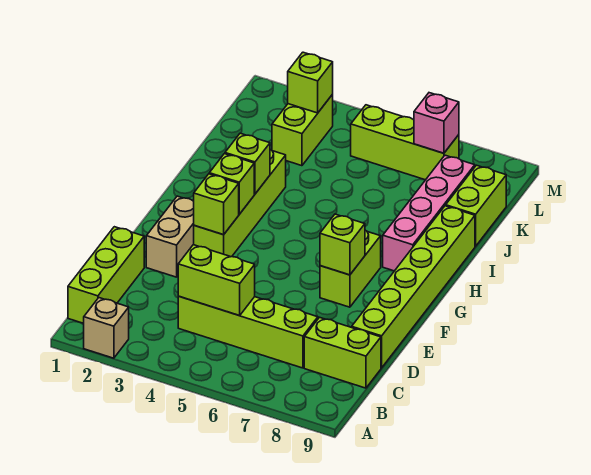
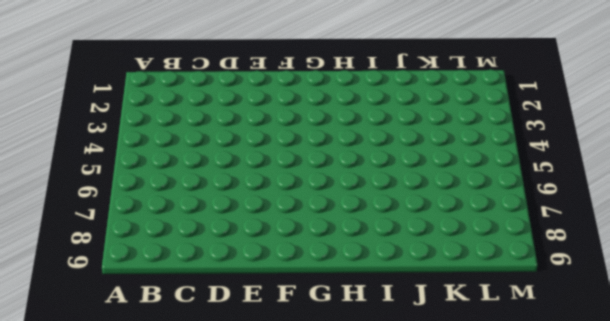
none -> tan 1x1 brick [84,298,129,358]
none -> lime 1x3 brick [68,227,144,323]
none -> lime 1x4 brick [178,296,318,368]

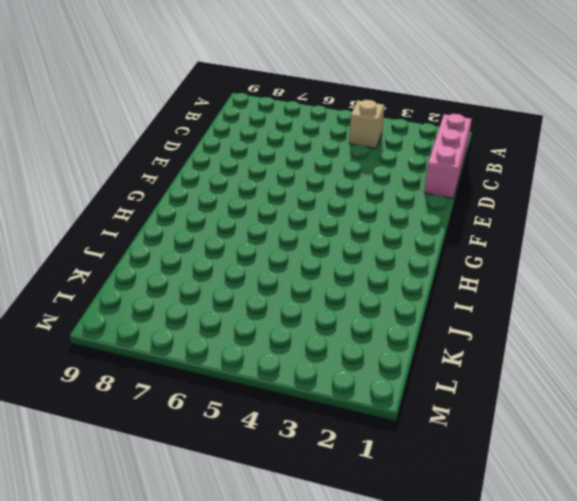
pink 1x3 brick [424,114,472,198] -> lime 1x3 brick [68,227,144,323]
tan 1x1 brick [349,100,384,148] -> tan 1x1 brick moved to [84,298,129,358]
none -> lime 1x4 brick [178,296,318,368]
none -> lime 1x2 brick [304,317,381,388]
none -> lime 1x6 brick [352,206,475,368]

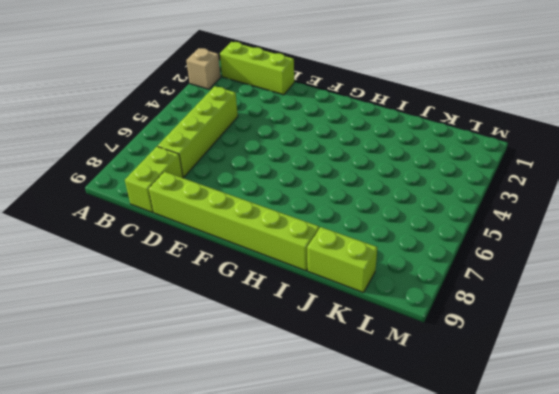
none -> tan 1x2 brick [146,196,194,277]
none -> lime 1x4 brick [194,149,286,257]
none -> lime 1x2 brick [320,230,381,307]

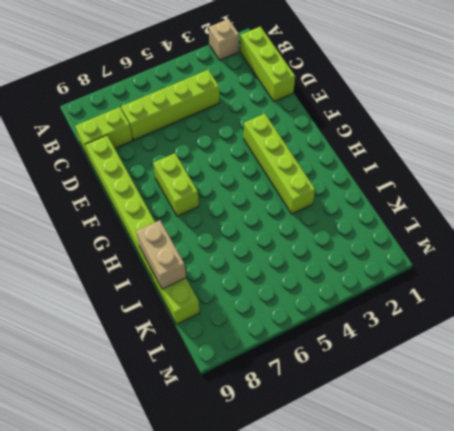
tan 1x2 brick [136,220,186,289] -> tan 1x2 brick moved to [146,196,194,277]
none -> pink 1x4 brick [383,155,475,271]
none -> lime 1x2 brick [272,94,333,166]
none -> lime 1x3 brick [351,105,459,180]

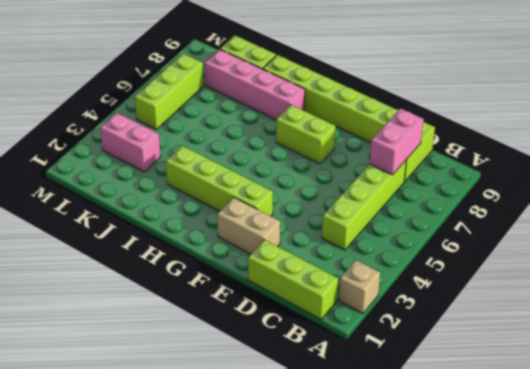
pink 1x2 brick [370,108,424,175] -> none
pink 1x2 brick [100,113,161,172] -> lime 1x2 brick [272,94,333,166]
none -> lime 1x2 brick [178,245,255,316]
none -> lime 1x1 brick [194,174,239,235]
none -> lime 1x1 brick [320,214,365,275]

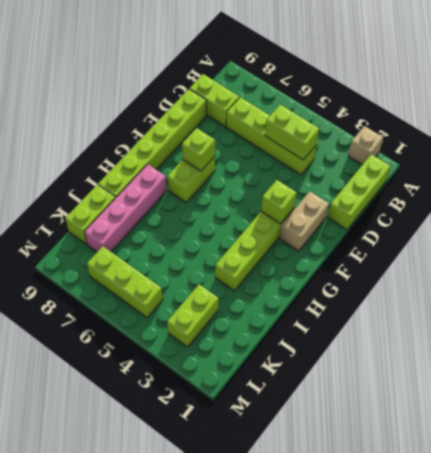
none -> lime 1x1 brick [209,154,254,214]
none -> lime 1x1 brick [225,133,270,194]
none -> lime 1x1 brick [288,52,333,113]

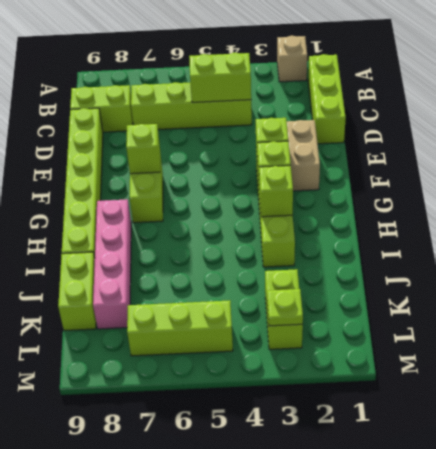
lime 1x1 plate [267,289,303,326] -> lime 1x1 brick [288,52,333,113]
none -> pink 1x1 brick [414,93,459,153]

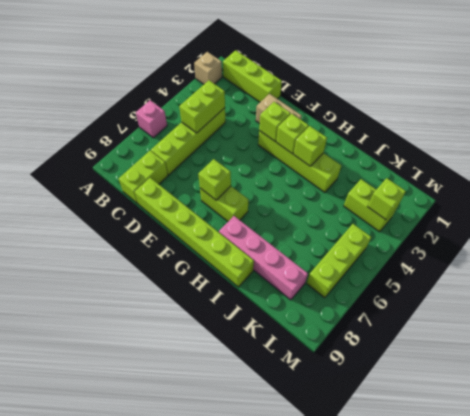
pink 1x1 brick [136,100,167,138] -> pink 1x1 brick moved to [414,93,459,153]
none -> lime 1x2 brick [446,165,506,246]

